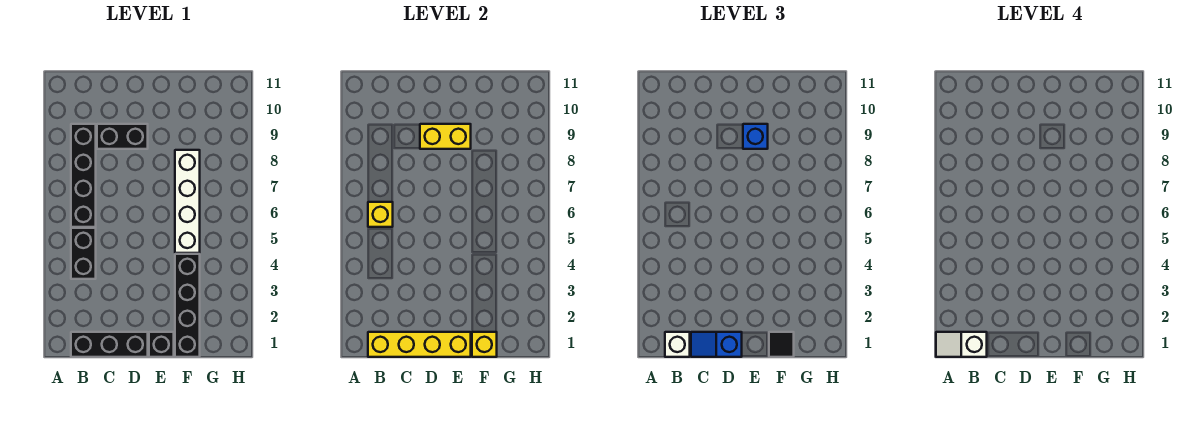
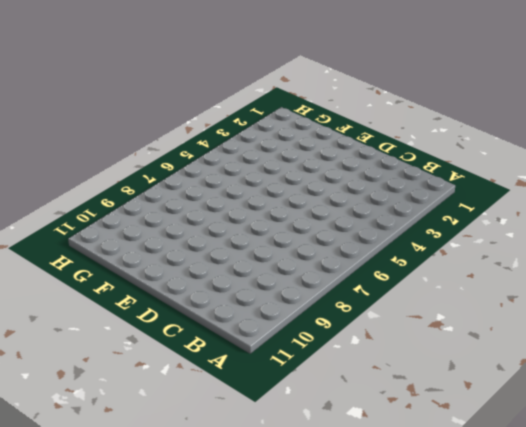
none -> black 1x3 brick [71,332,148,357]
none -> black 1x2 brick [71,228,96,279]
none -> black 1x4 brick [71,124,96,227]

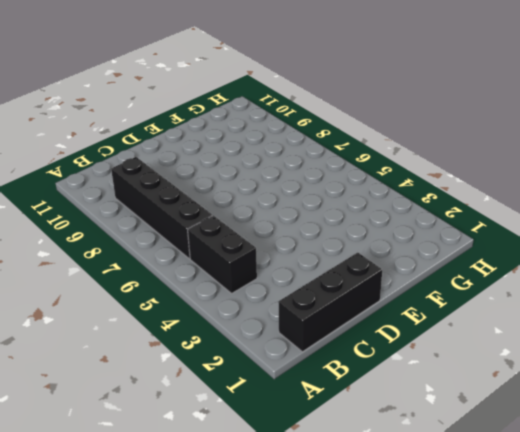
none -> black 1x2 brick [97,124,148,149]
none -> black 1x1 brick [149,332,174,357]
none -> black 1x4 brick [175,254,200,357]

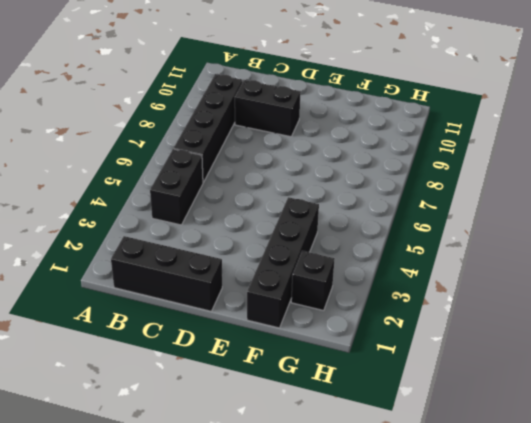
black 1x1 brick [291,251,335,310] -> black 1x1 brick moved to [149,332,174,357]
none -> white 1x4 brick [175,150,200,253]
none -> yellow 1x4 brick [368,332,471,357]
none -> yellow 1x1 brick [368,202,393,227]

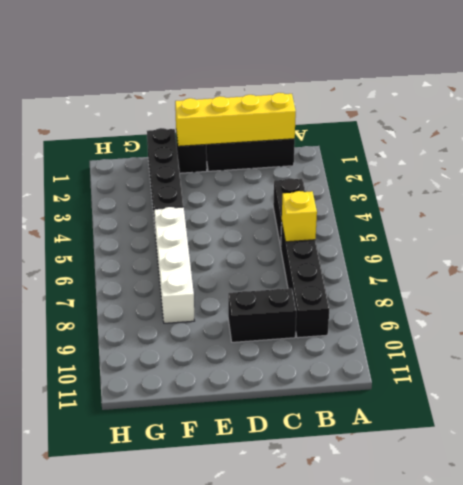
none -> yellow 1x2 brick [420,124,471,149]
none -> yellow 1x1 brick [472,332,497,357]
none -> white 1x1 brick [665,332,690,357]

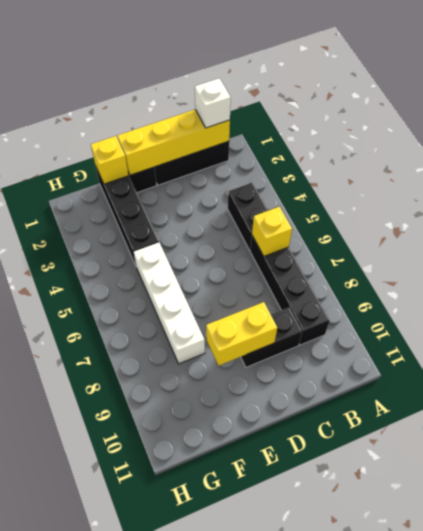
none -> blue 1x2 slope [691,332,742,357]
none -> blue 1x1 brick [743,124,768,149]
none -> black 1x1 tile [769,332,794,357]

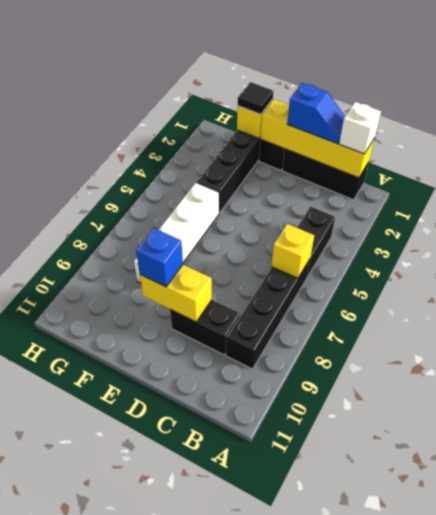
none -> white 1x2 slope [936,332,987,357]

